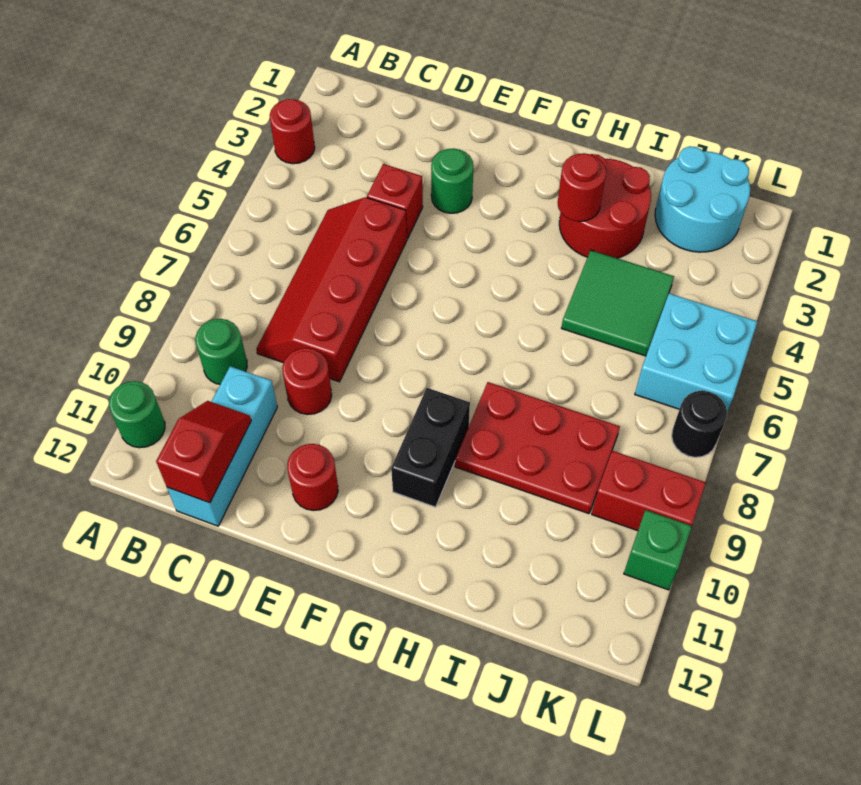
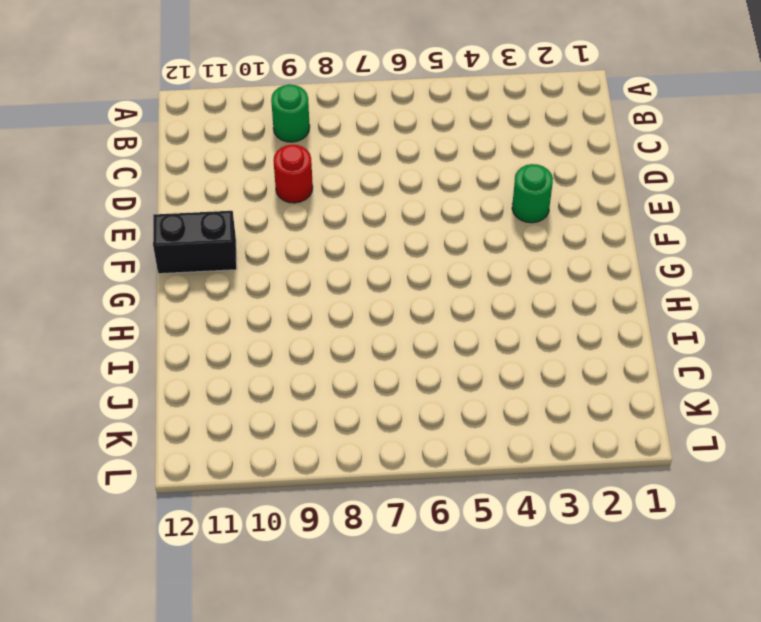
black 1x2 brick [153,211,237,274] -> black 1x2 brick moved to [391,388,470,507]
none -> red 1x1 round brick [270,99,315,164]
none -> green 1x1 round brick [109,381,165,448]
none -> red 2x4 slope [256,197,407,382]

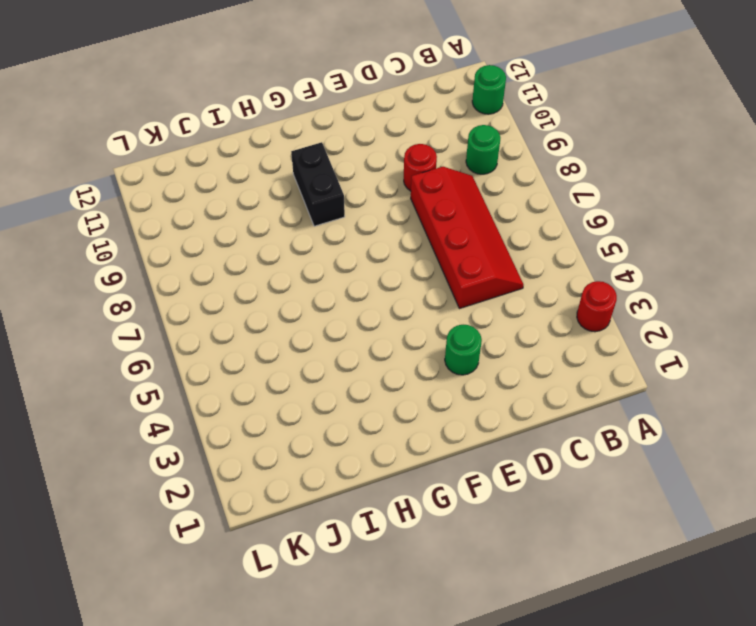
none -> cyan 1x3 brick [167,366,277,526]
none -> red 1x1 brick [367,164,423,239]
none -> red 1x1 round brick [287,444,338,511]

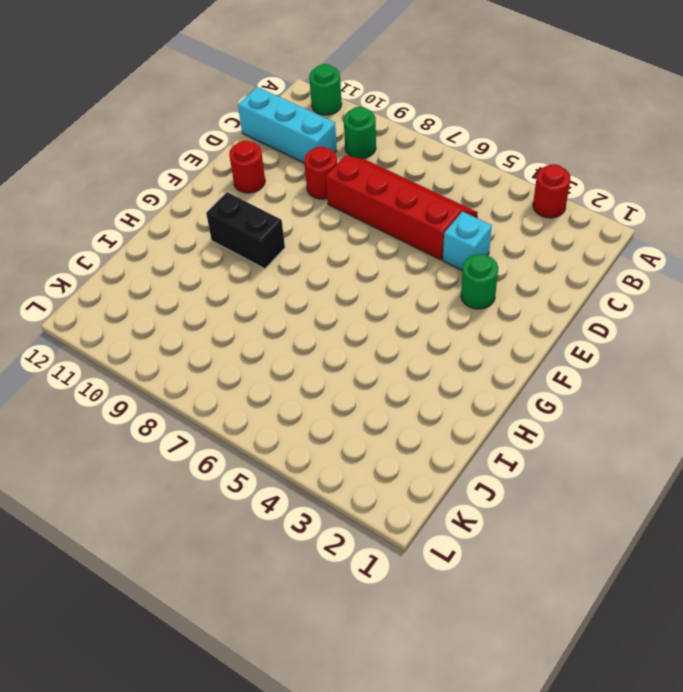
cyan 1x1 brick [443,212,492,271] -> red 1x1 brick [367,164,423,239]
none -> red 2x2 round brick [559,154,651,258]
none -> red 2x3 plate [455,382,620,514]
none -> green 2x2 tile [562,250,674,356]

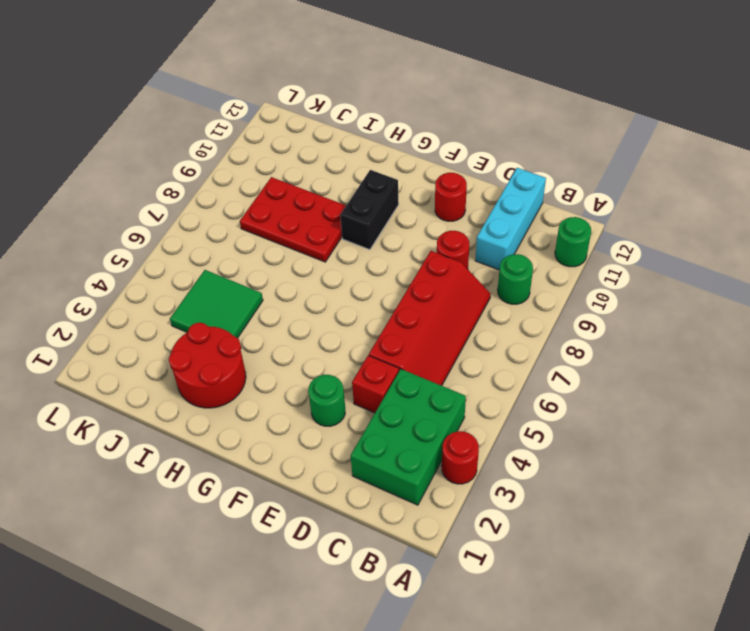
green 2x3 brick [351,369,466,505] -> none
none -> cyan 2x2 round brick [655,146,750,252]
none -> cyan 2x2 brick [635,293,757,412]
none -> red 1x2 brick [592,451,706,531]

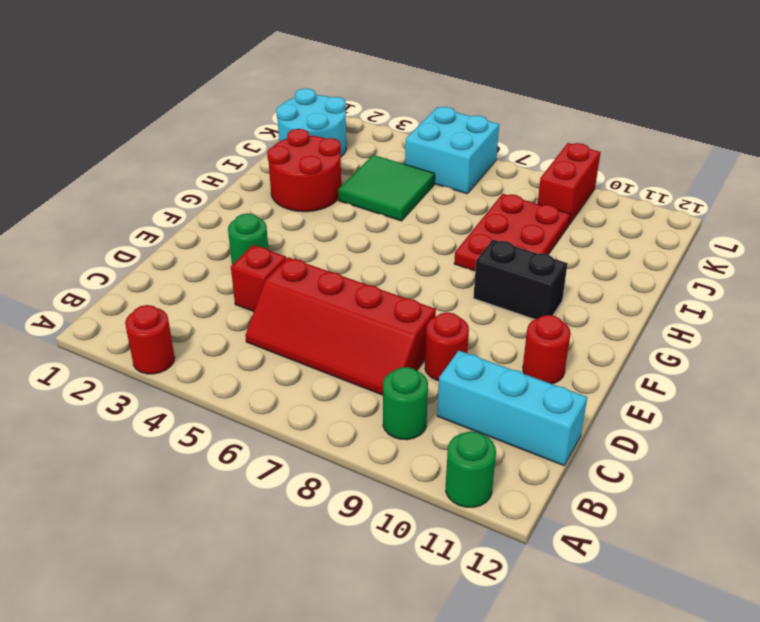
none -> black 1x1 round brick [672,391,727,457]
none -> green 1x1 brick [624,510,692,590]
none -> red 1x2 slope [156,401,251,503]

